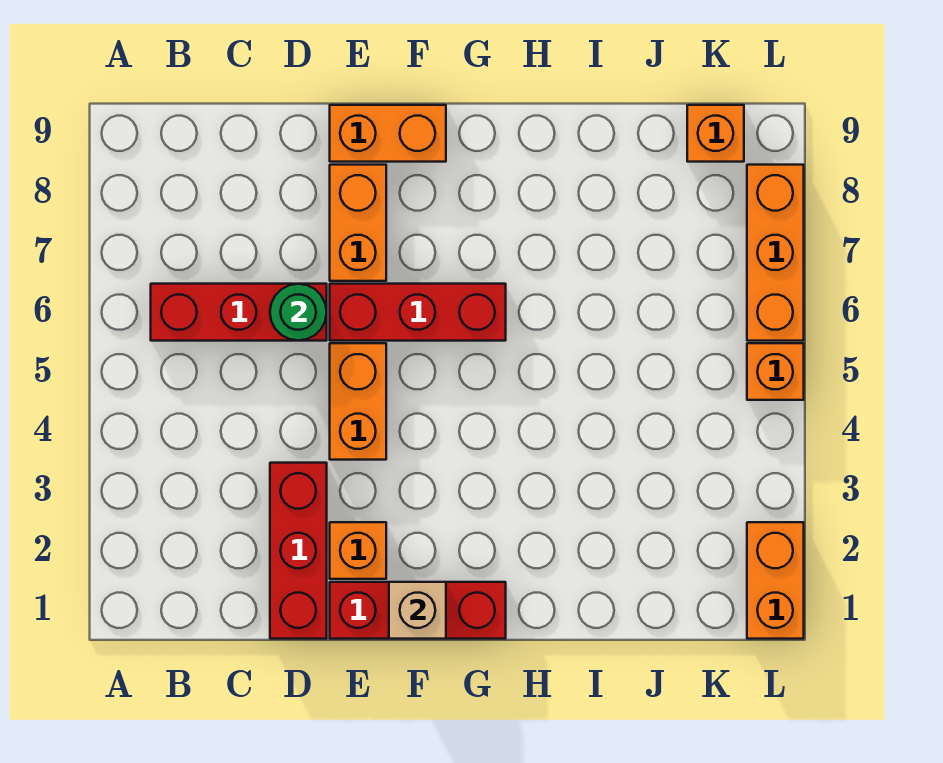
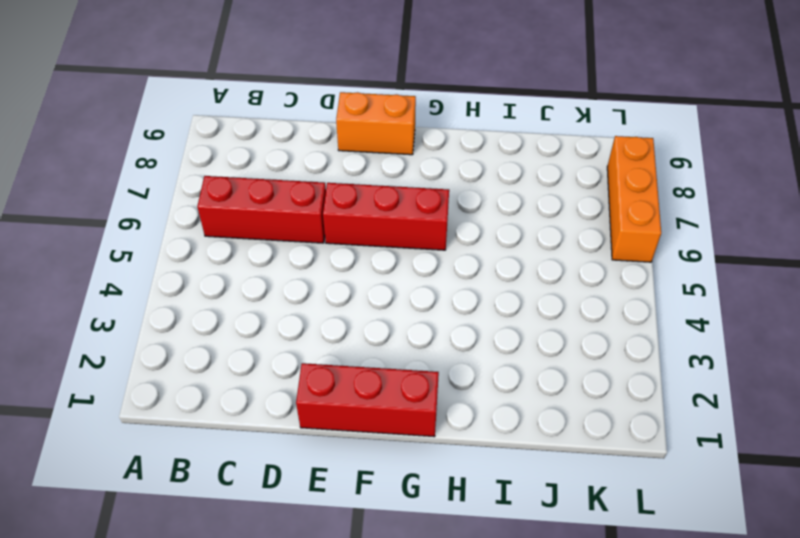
none -> red 1x3 brick [270,463,327,639]
none -> orange 1x1 brick [330,522,386,579]
none -> orange 1x2 brick [330,343,386,460]

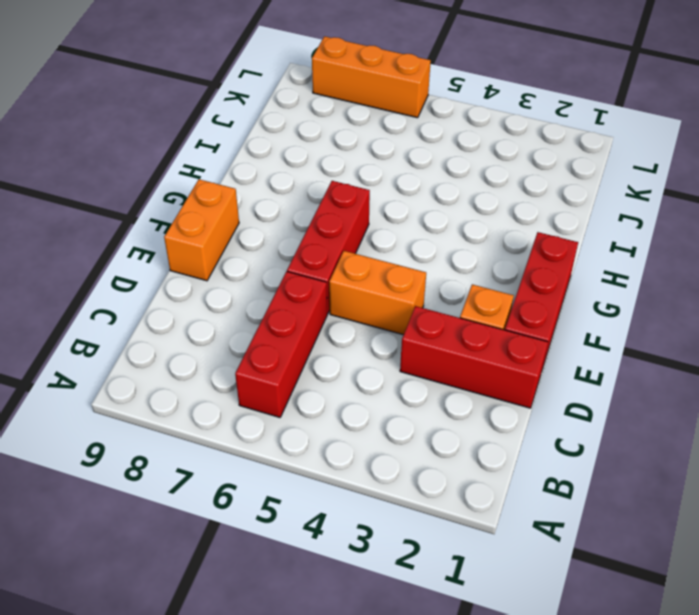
none -> orange 1x2 brick [330,165,386,281]
none -> orange 1x1 brick [687,105,744,162]
none -> orange 1x2 brick [747,522,804,639]

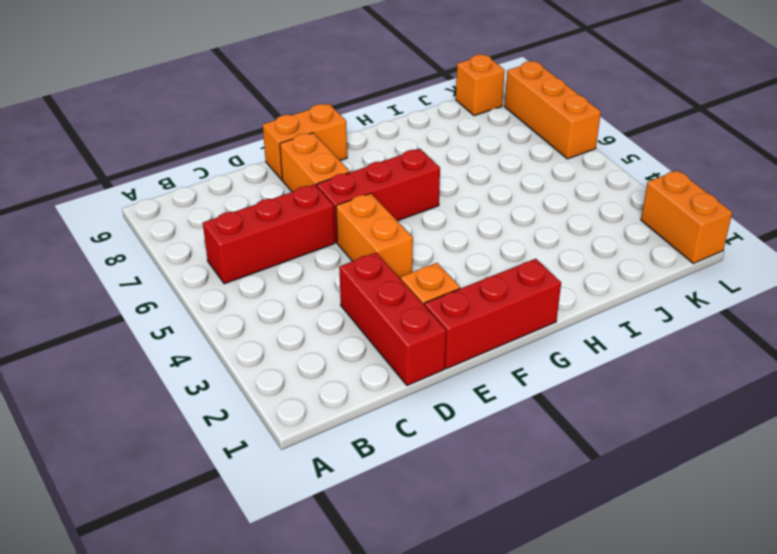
none -> orange 1x1 brick [747,343,804,400]
none -> green 1x1 round brick [270,284,327,341]
none -> tan 1x1 brick [389,582,446,639]

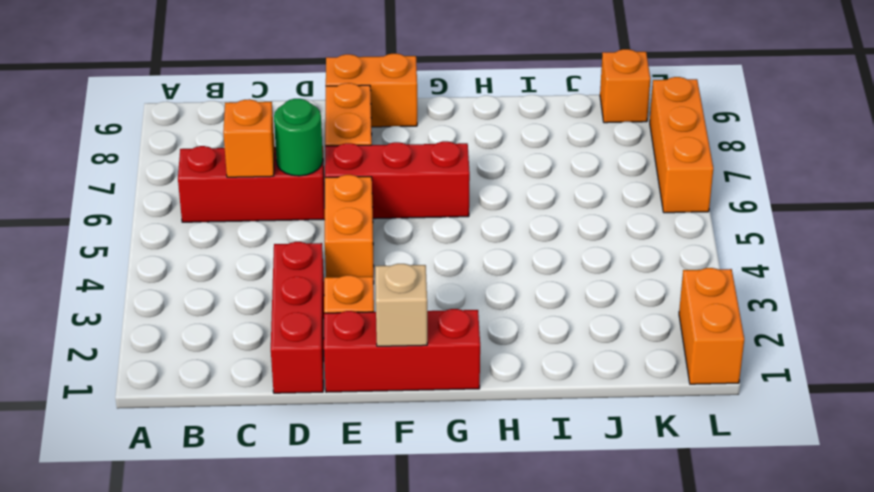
orange 1x1 brick [223,99,275,177] -> orange 1x1 brick moved to [747,343,804,400]

